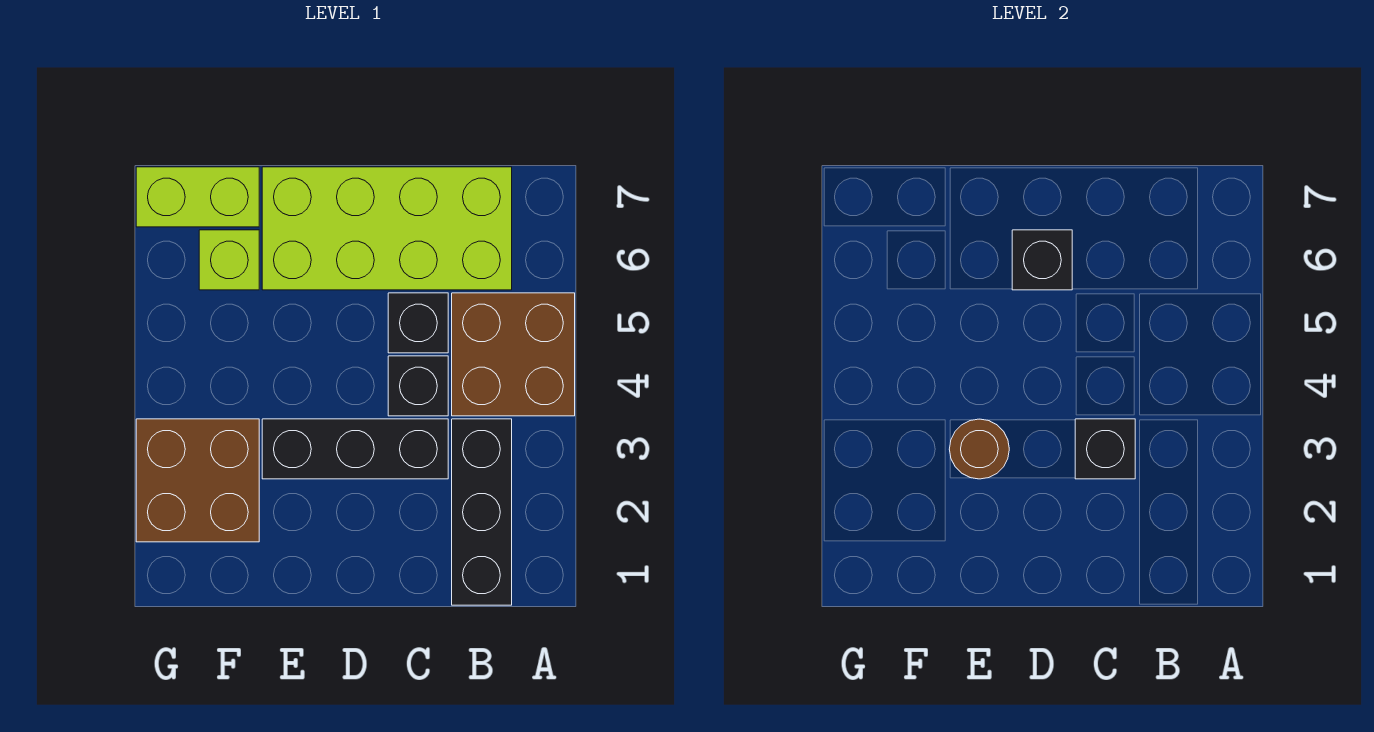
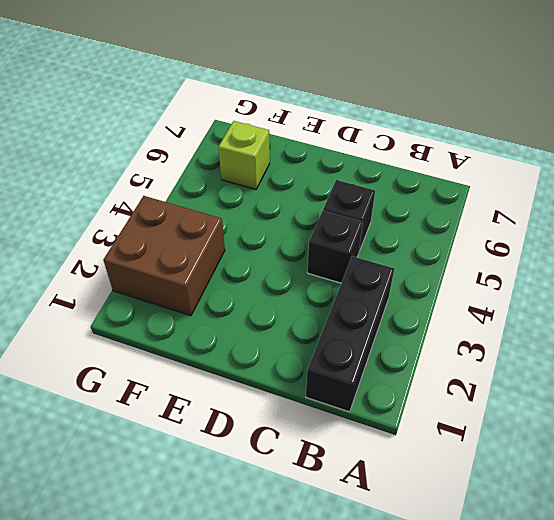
none -> brown 2x2 brick [452,293,575,416]
none -> lime 2x4 brick [262,167,512,290]
none -> black 1x3 brick [262,419,448,479]

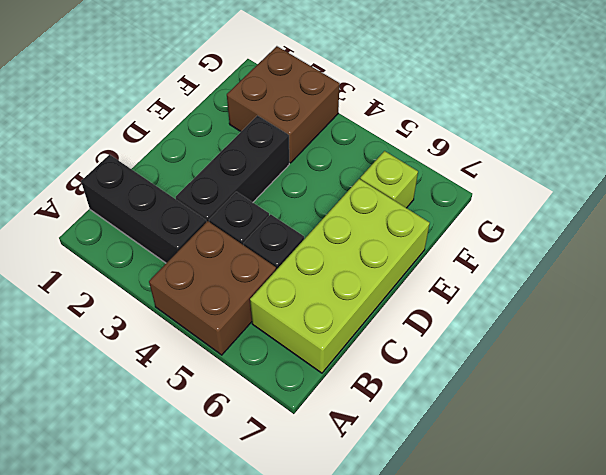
none -> lime 1x2 brick [136,167,259,227]
none -> black 1x1 brick [1075,419,1135,479]
none -> black 1x1 brick [1012,230,1072,290]

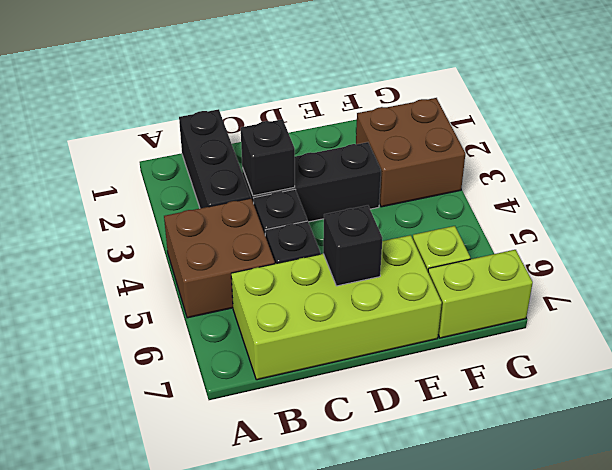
none -> brown 1x1 round brick [949,419,1009,479]

